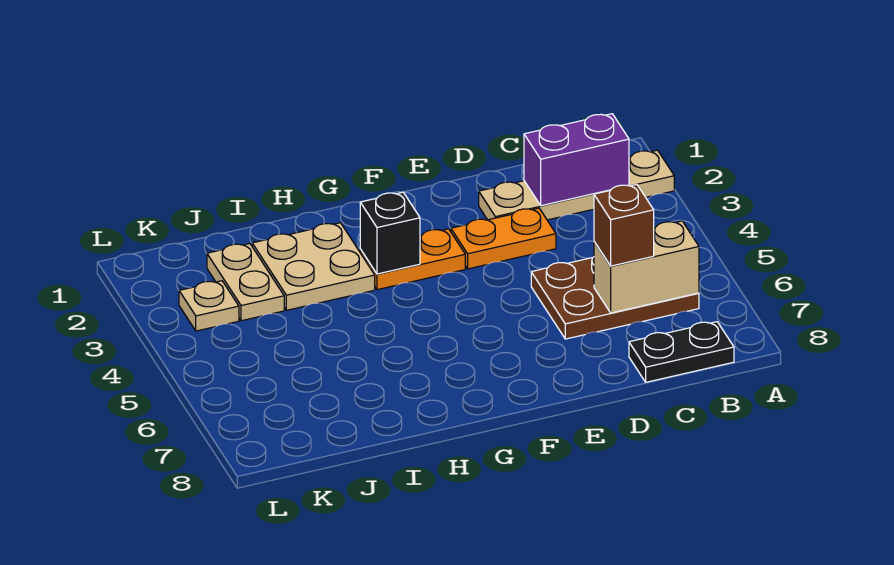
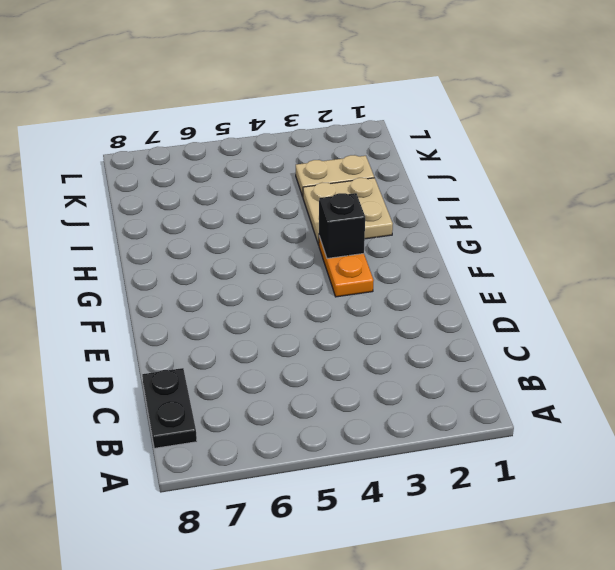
none -> tan 1x4 plate [479,150,674,220]
none -> brown 2x3 plate [531,257,699,339]
none -> orange 1x2 plate [451,208,556,269]

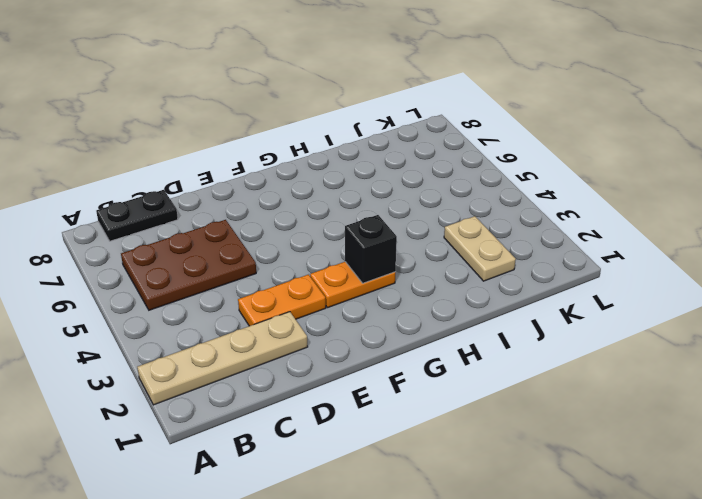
none -> tan 2x2 plate [252,223,375,310]
none -> tan 1x1 plate [179,281,239,331]
none -> purple 1x2 brick [524,114,629,206]

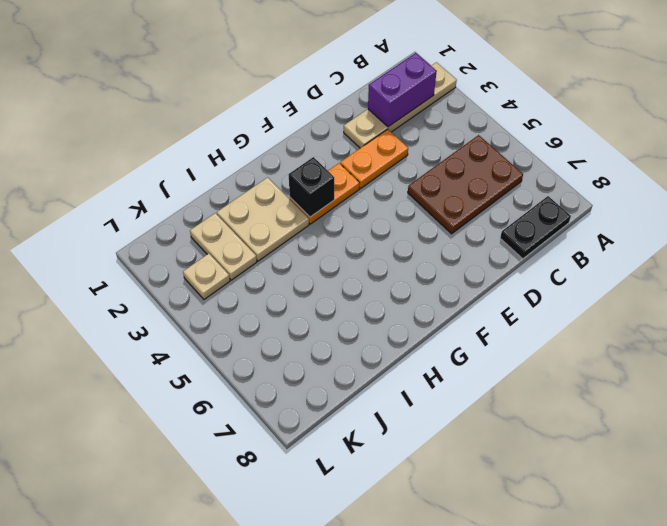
none -> tan 1x2 brick [594,221,699,313]
none -> brown 1x1 brick [594,184,654,266]

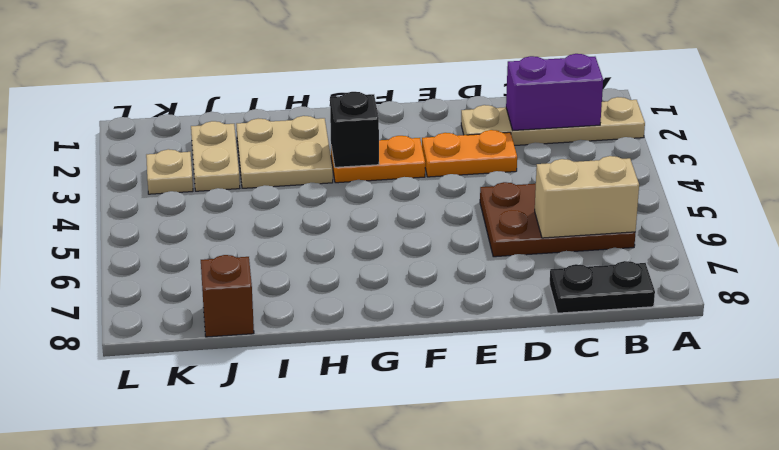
brown 1x1 brick [201,255,254,337] -> brown 1x1 brick moved to [594,184,654,266]

